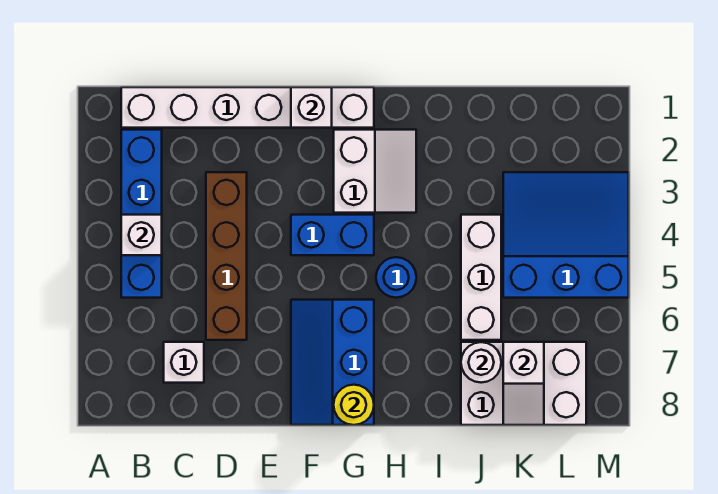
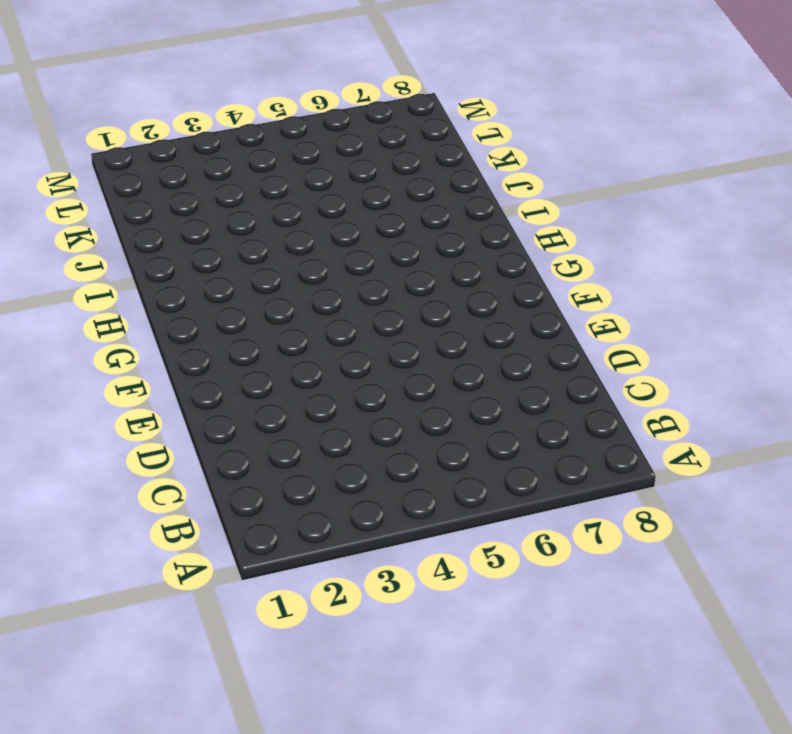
none -> white 1x6 brick [121,87,374,128]
none -> blue 1x4 brick [121,130,162,298]
none -> white 1x1 brick [164,342,204,383]

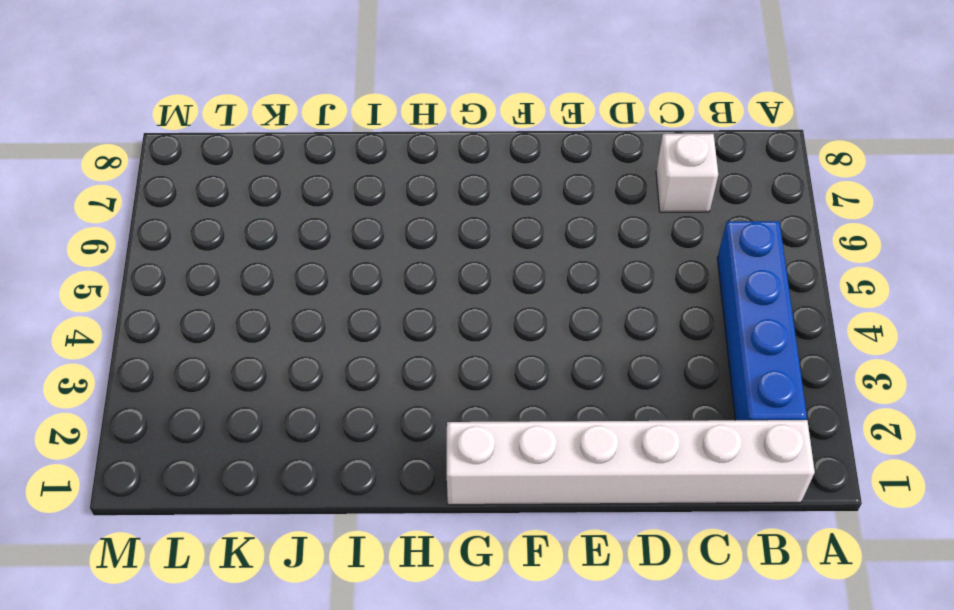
none -> brown 1x4 brick [206,172,247,340]
none -> blue 1x2 brick [291,215,374,255]
none -> blue 2x3 slope [291,300,374,425]

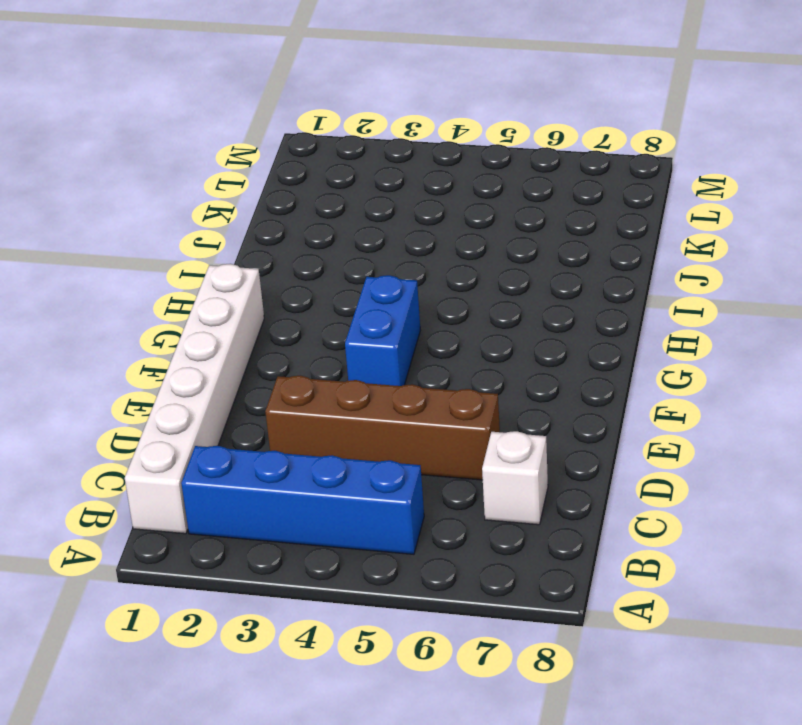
none -> blue 2x3 slope [291,300,374,425]
none -> white 2x2 slope [334,130,416,213]
none -> blue 1x1 round brick [376,257,416,298]

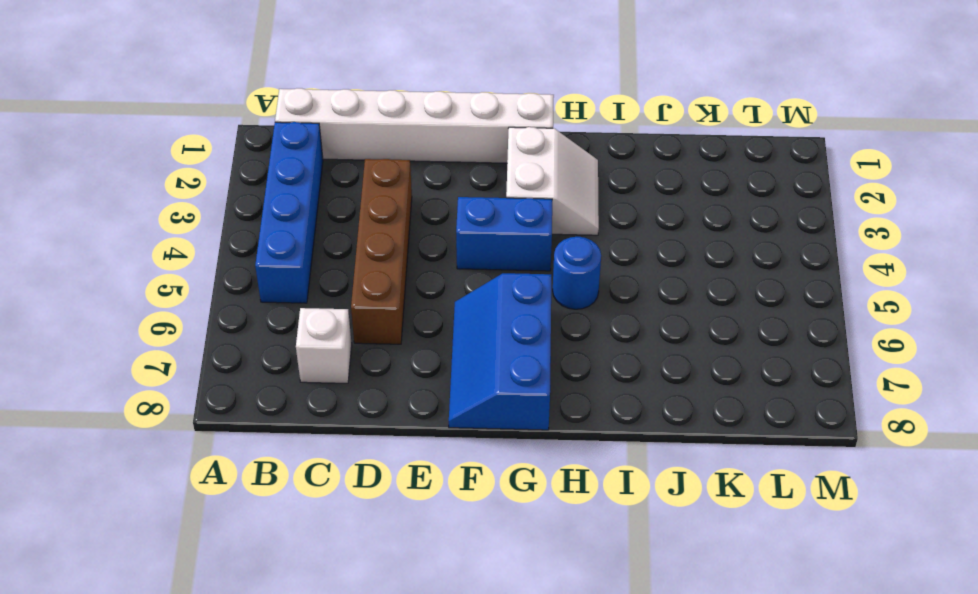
none -> white 1x3 brick [461,215,501,340]
none -> white 2x3 brick [461,342,586,425]
none -> blue 3x3 slope [503,172,629,298]

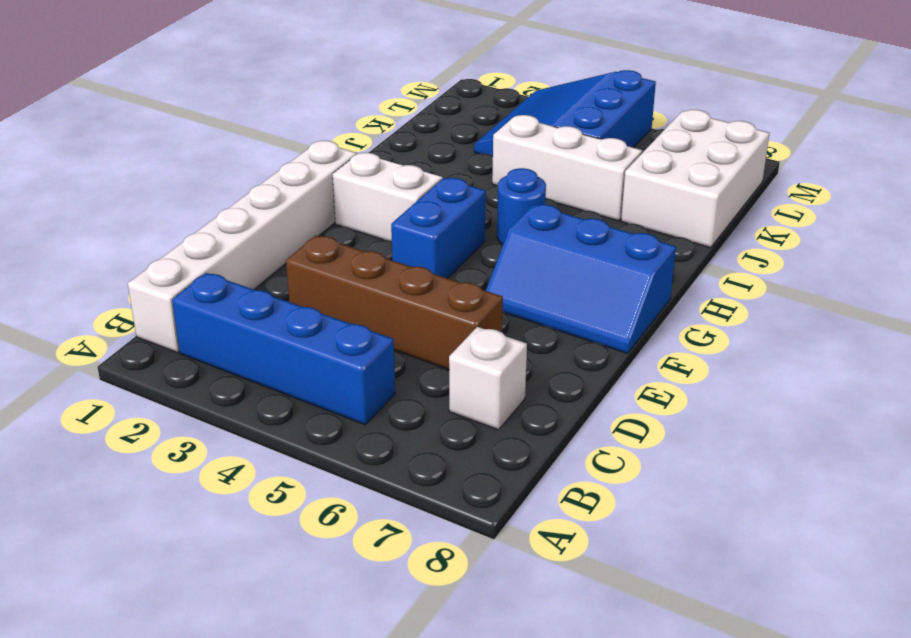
none -> white 1x1 brick [121,215,162,255]
none -> white 1x1 brick [291,87,332,128]
none -> yellow 1x1 round brick [334,385,374,425]

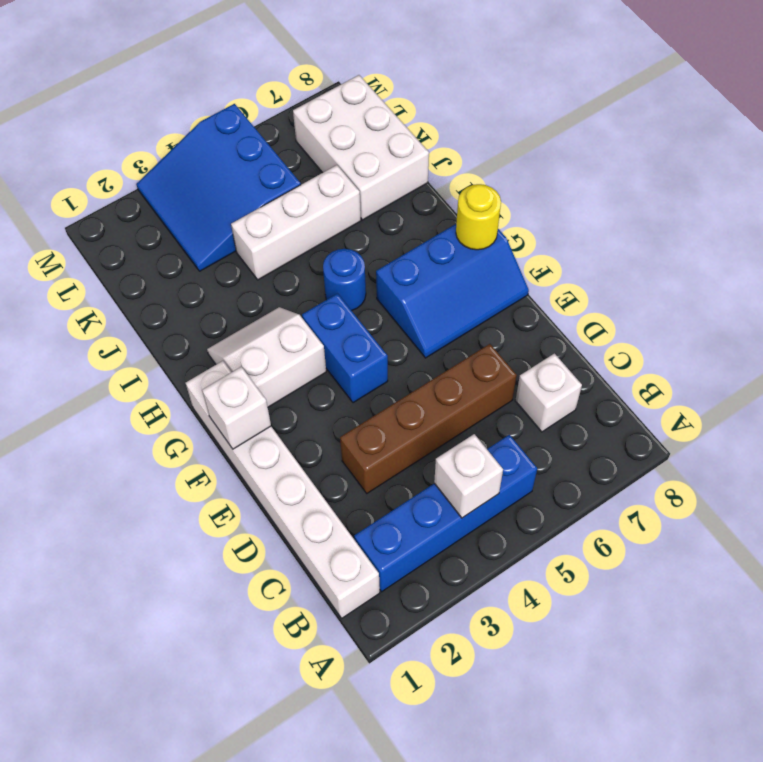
none -> white 1x1 round brick [461,342,501,383]
none -> white 1x2 slope [503,342,544,425]

